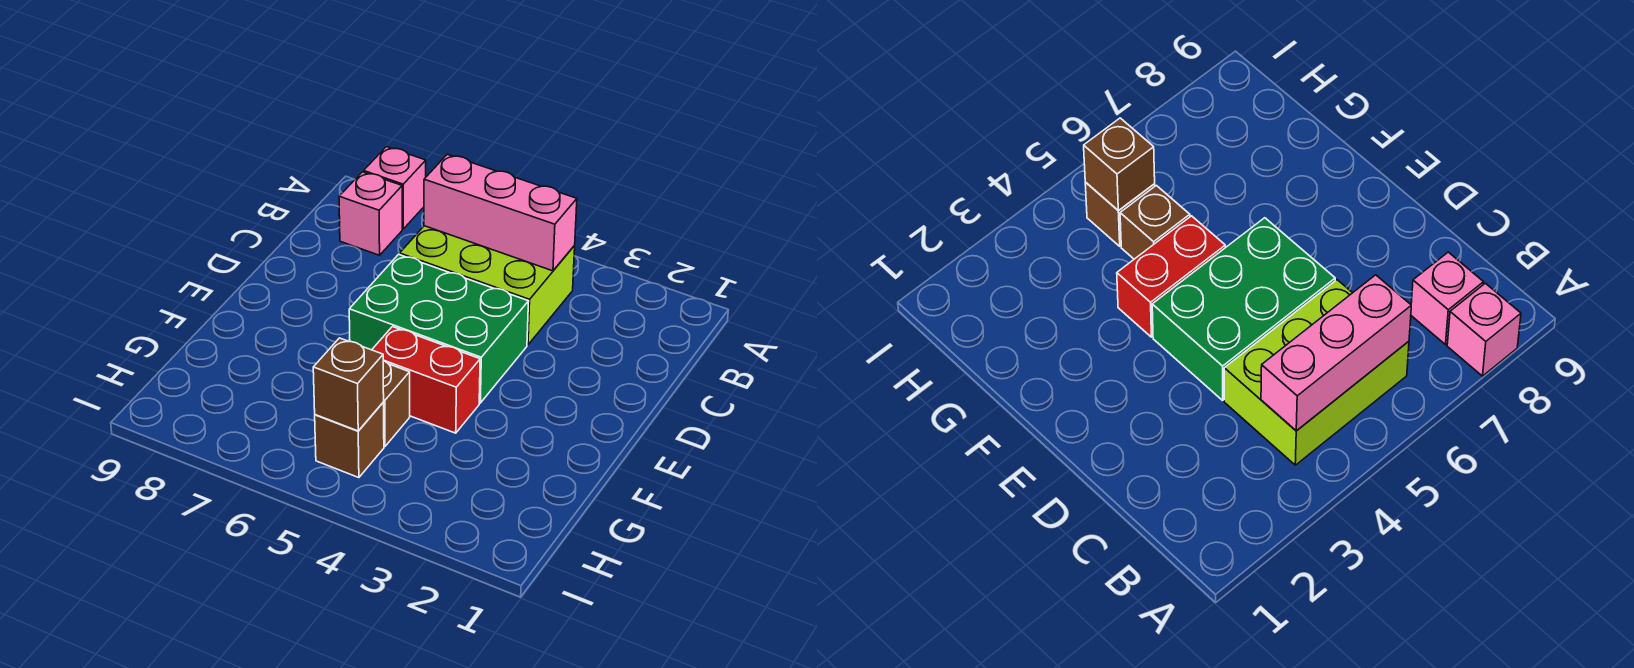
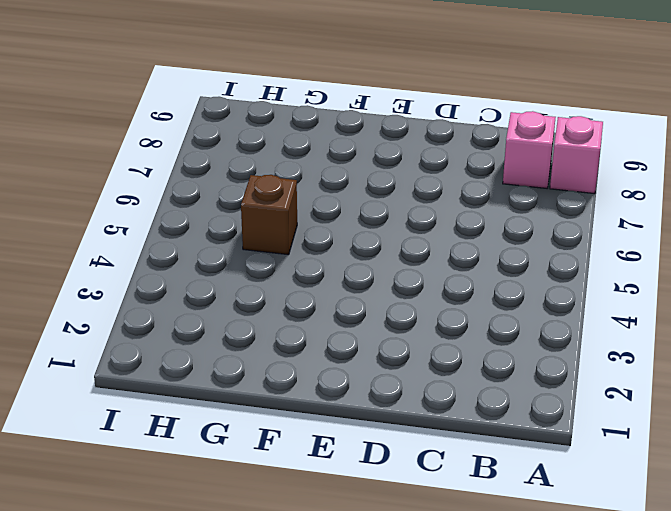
none -> lime 2x3 brick [400,226,575,345]
none -> green 2x3 brick [349,255,529,403]

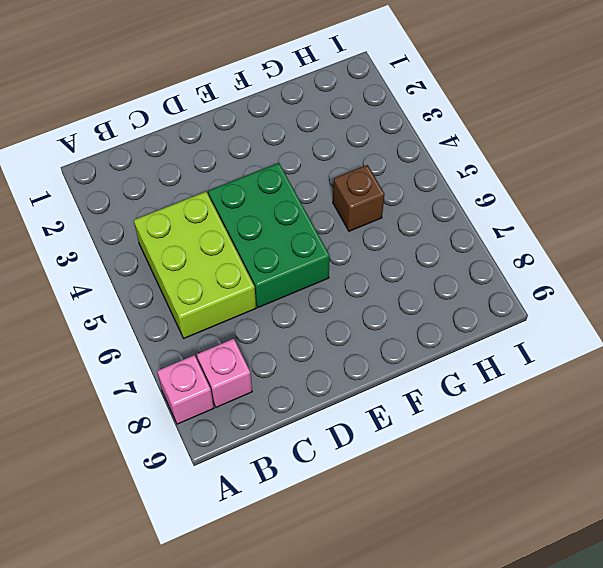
none -> red 1x2 brick [372,327,480,433]
none -> brown 1x1 brick [315,402,384,478]

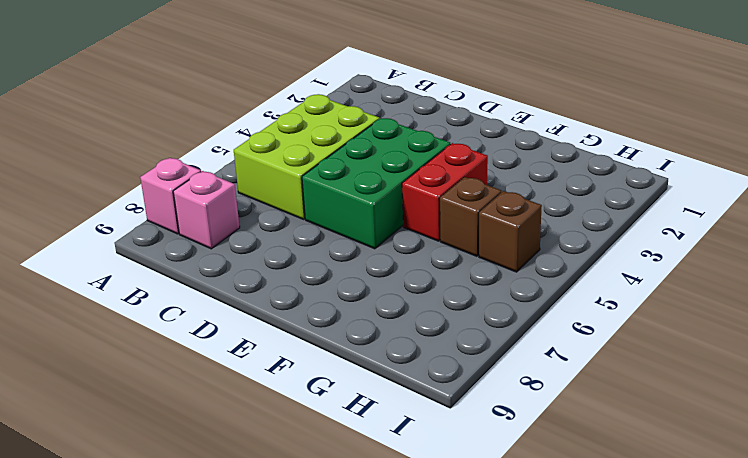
none -> pink 1x3 brick [424,154,577,271]
none -> brown 1x1 brick [313,338,384,431]

